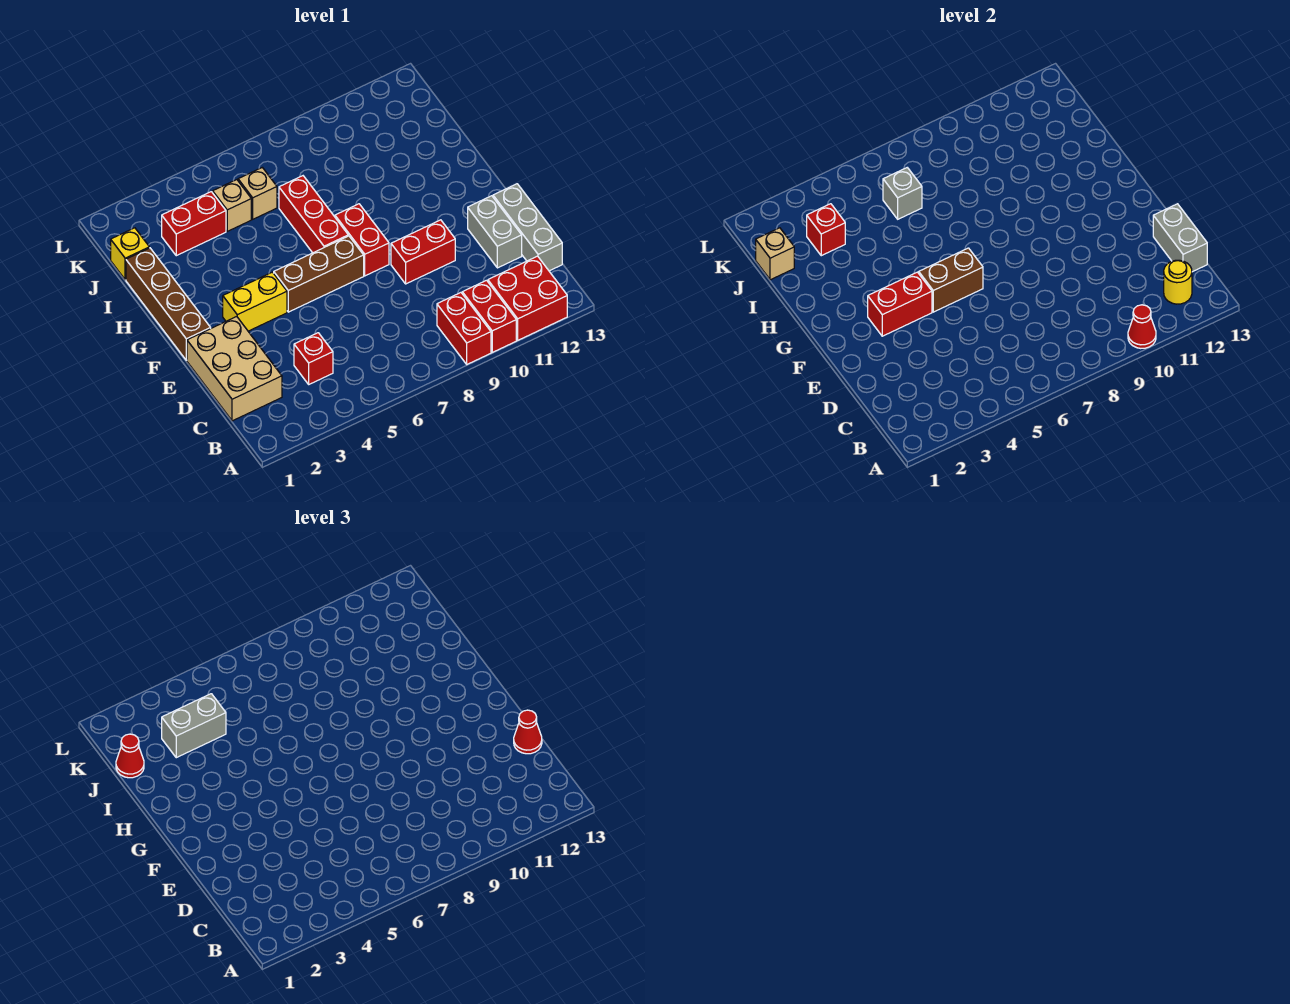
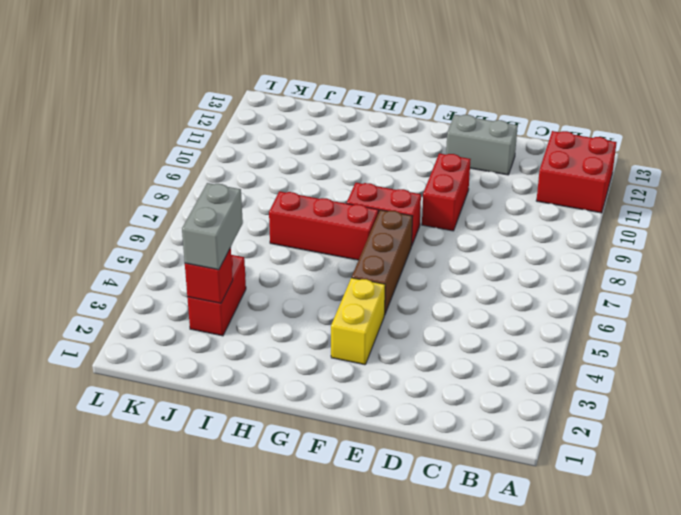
none -> red 1x2 brick [437,293,491,364]
none -> red 1x2 brick [462,280,516,352]
none -> tan 2x3 brick [187,316,282,421]

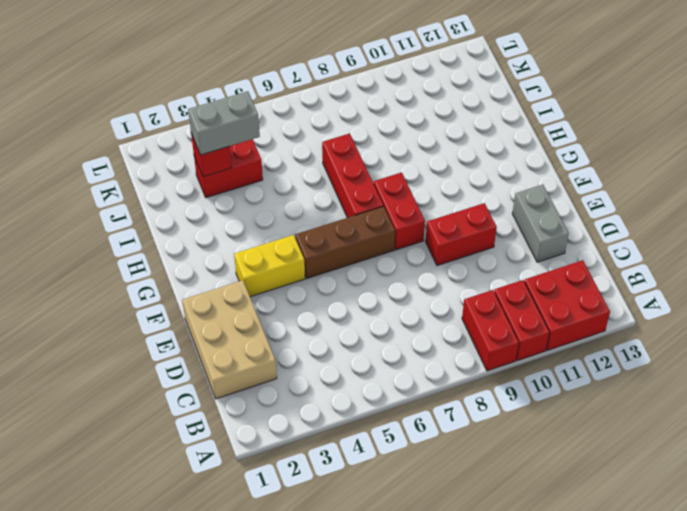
none -> red 1x1 brick [294,333,333,384]
none -> grey 1x3 brick [493,184,562,271]
none -> brown 1x4 brick [126,248,211,360]

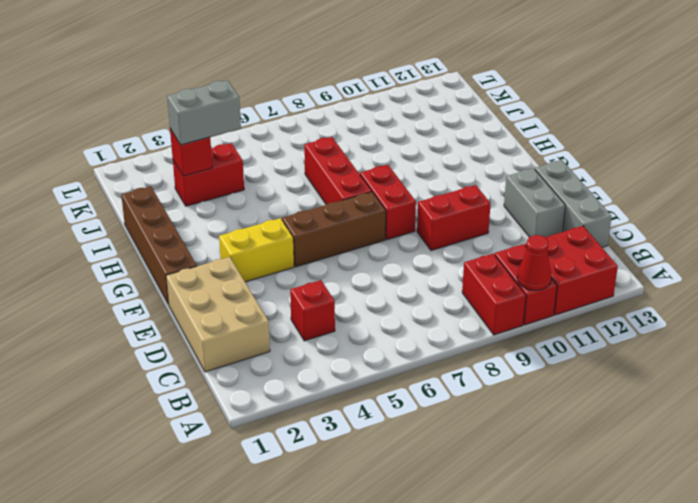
none -> yellow 1x1 brick [111,228,149,280]
none -> tan 1x1 brick [213,180,251,231]
none -> tan 1x1 brick [238,168,277,219]

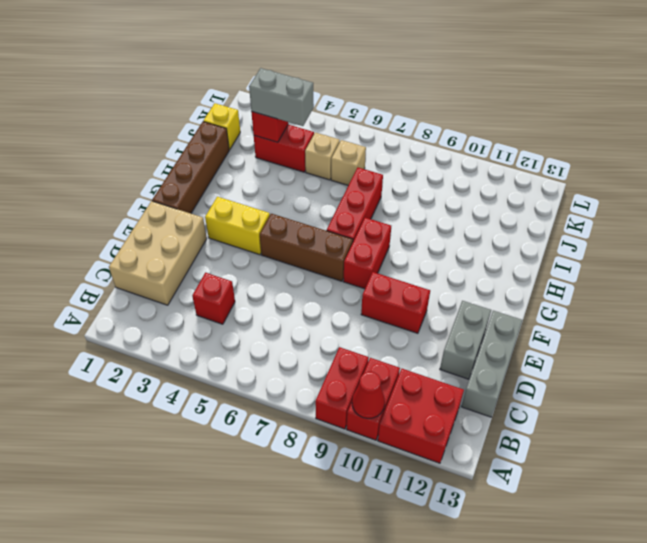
none -> yellow 1x1 round brick [1164,260,1192,304]
none -> grey 1x2 brick [1153,204,1207,272]
none -> red 1x2 brick [868,272,932,336]

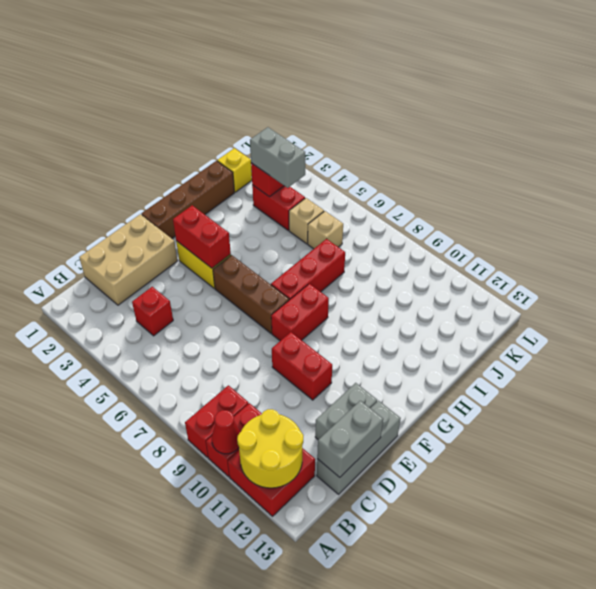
yellow 2x2 round brick [237,409,303,488] -> yellow 1x1 round brick [1164,260,1192,304]
none -> brown 1x2 brick [919,248,983,312]
none -> tan 1x1 brick [756,228,794,280]
none -> grey 1x1 brick [883,168,922,219]

